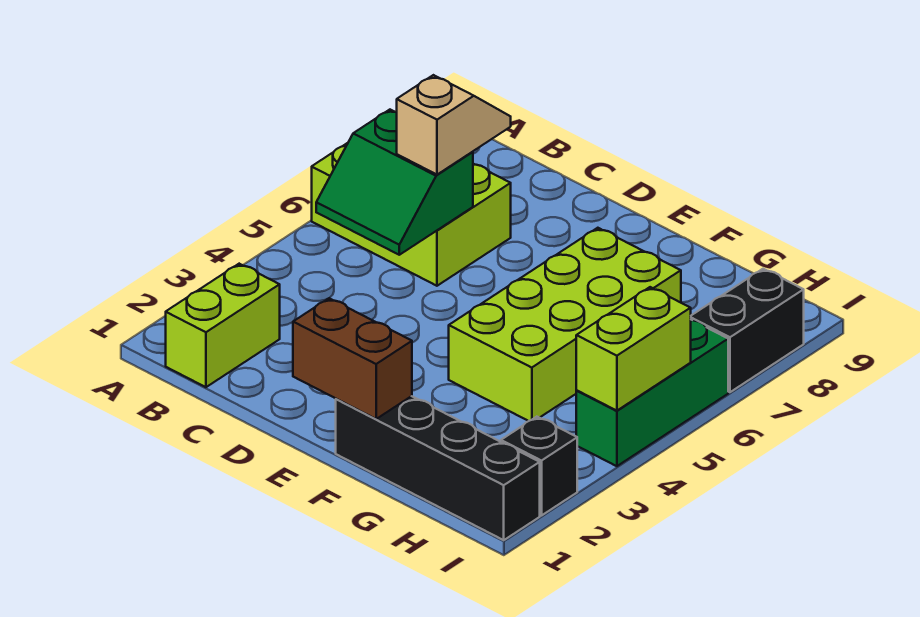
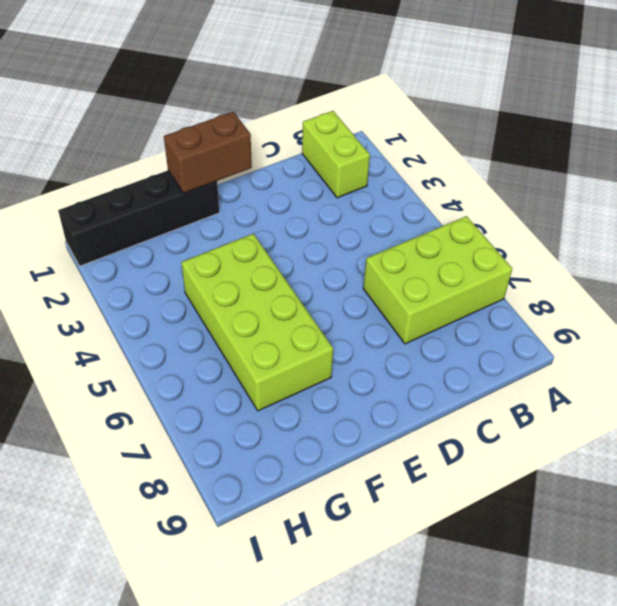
none -> black 1x1 brick [501,417,577,516]
none -> green 1x3 brick [576,320,728,466]

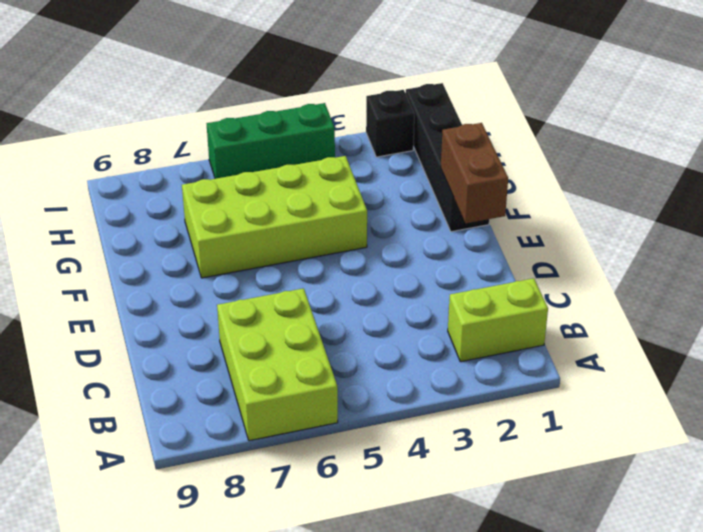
none -> black 1x2 brick [691,269,804,392]
none -> green 2x2 slope [316,110,473,255]

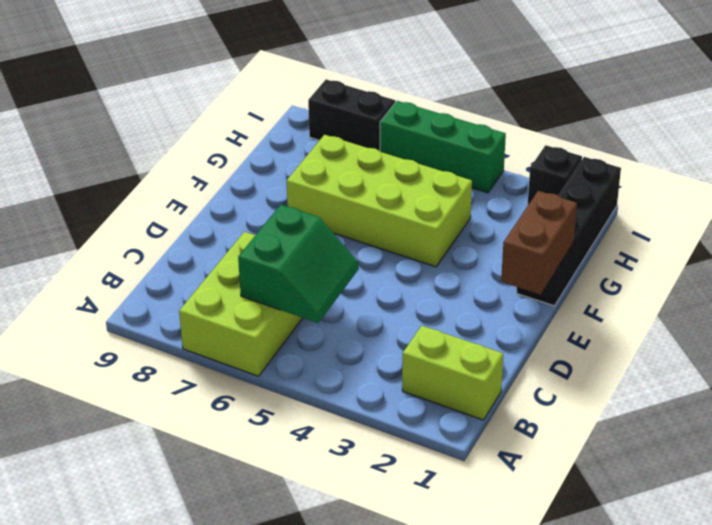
none -> lime 1x2 brick [576,287,691,411]
none -> tan 1x2 slope [397,75,511,175]

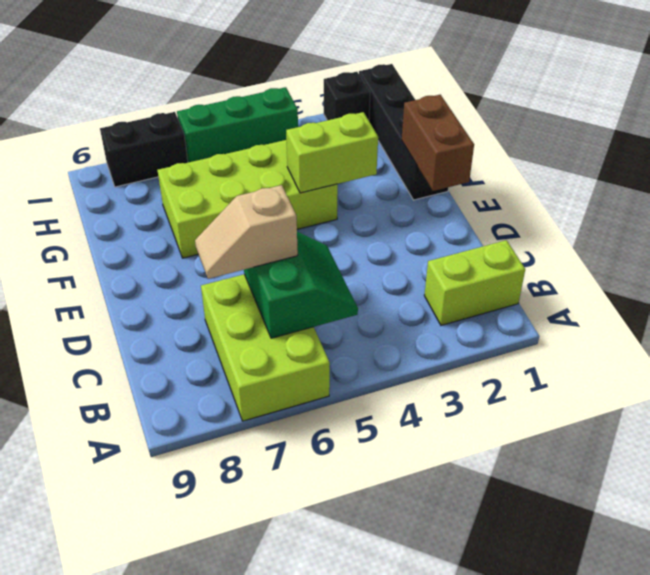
lime 1x2 brick [286,112,378,193] -> lime 1x2 brick moved to [576,287,691,411]

